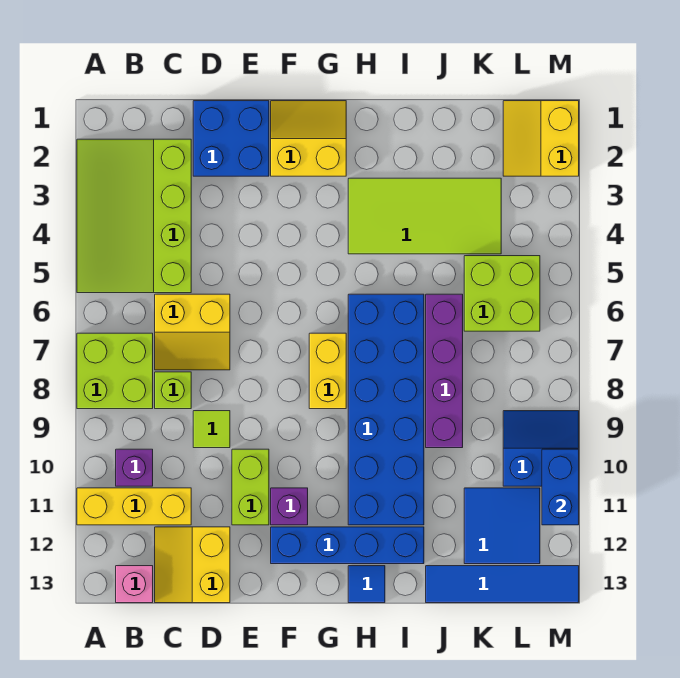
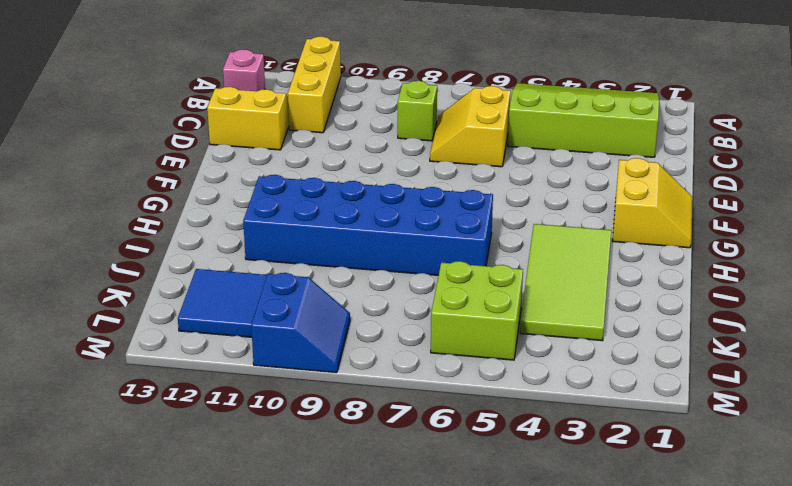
none -> lime 2x2 brick [77,333,153,409]
none -> purple 1x1 brick [116,449,153,486]
none -> blue 2x2 brick [193,101,269,176]

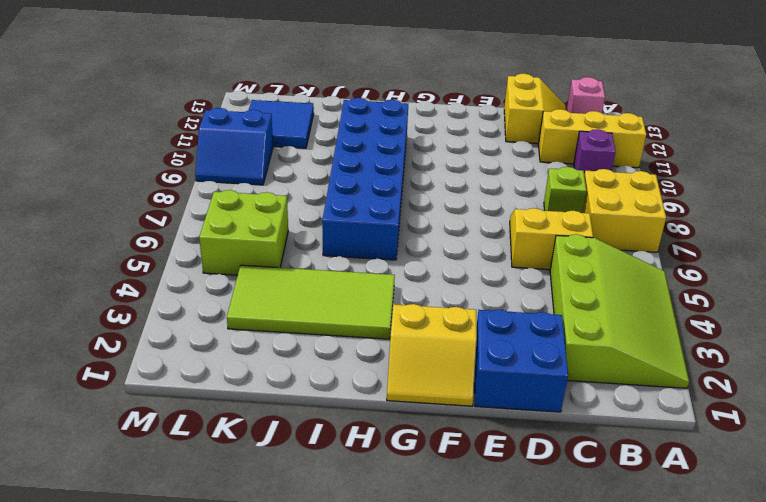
yellow 2x2 brick [582,169,666,252] -> lime 2x2 brick [77,333,153,409]
none -> lime 1x1 tile [193,411,230,448]
none -> lime 1x2 brick [232,449,269,525]
none -> purple 1x1 brick [271,488,308,525]

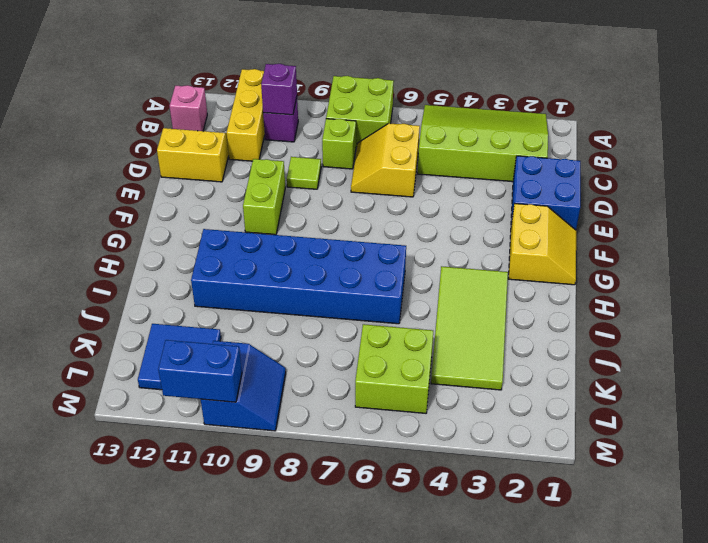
purple 1x1 brick [261,64,297,115] -> purple 1x1 brick moved to [271,488,308,525]
lime 1x2 brick [243,159,285,235] -> lime 1x2 brick turned to [232,449,269,525]
none -> blue 1x4 brick [271,527,424,564]
none -> yellow 1x2 brick [309,333,346,409]
none -> blue 1x1 tile [348,566,385,603]

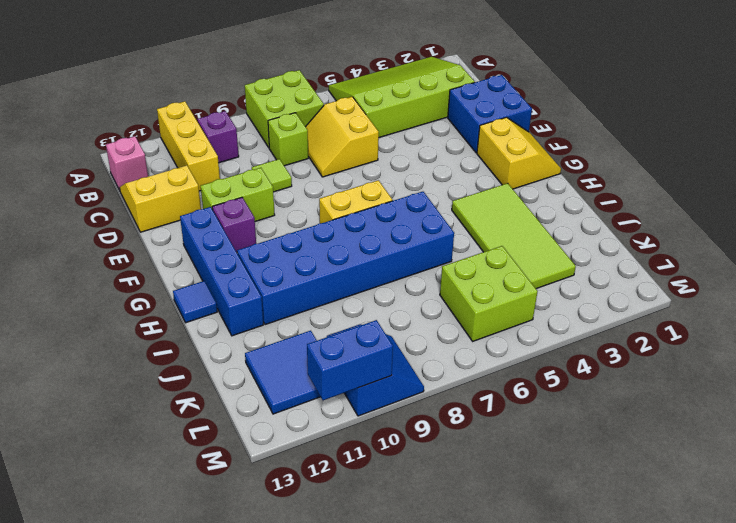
none -> purple 1x4 brick [426,294,463,448]
none -> blue 1x4 tile [426,566,579,603]
none -> yellow 2x2 slope [503,101,579,176]

